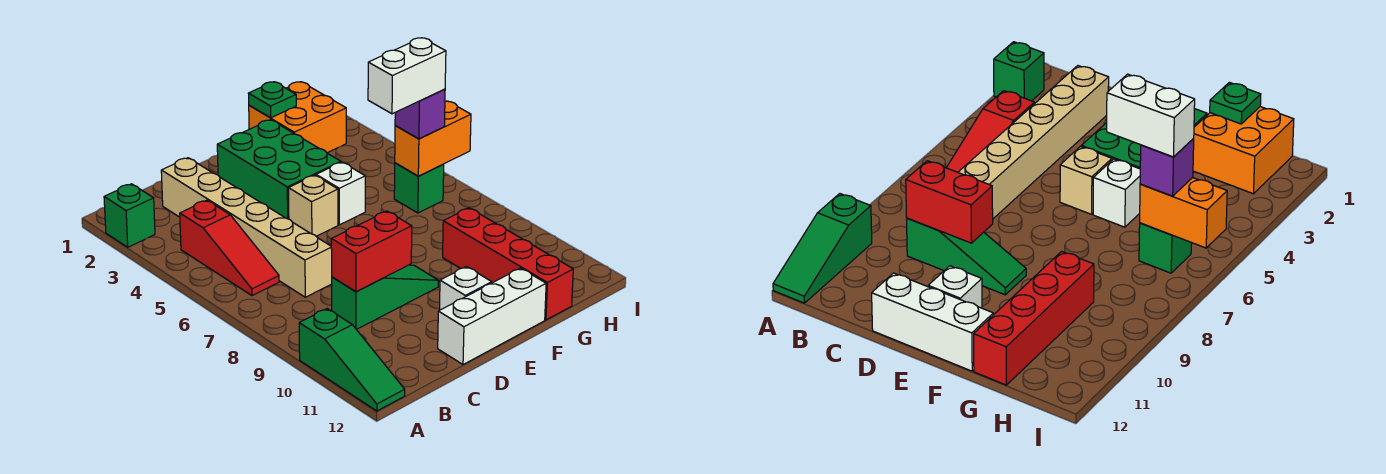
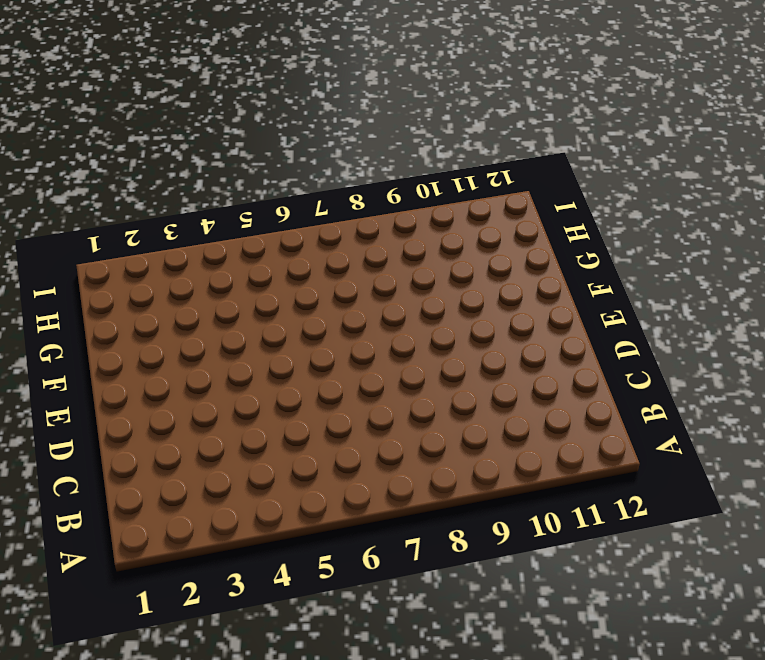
none -> green 1x1 brick [104,184,155,247]
none -> green 1x3 slope [299,309,405,411]
none -> red 1x3 slope [180,200,279,296]

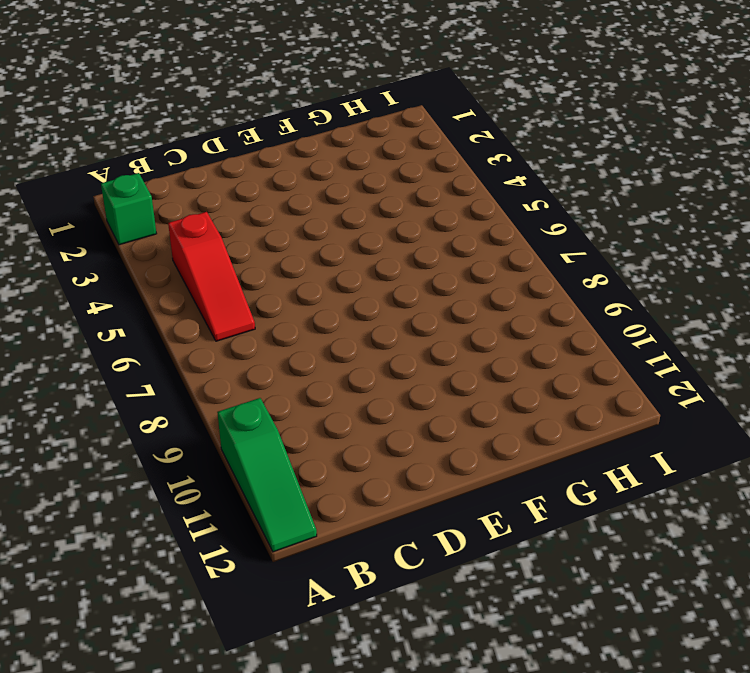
none -> tan 1x6 brick [161,158,332,297]
none -> green 1x3 slope [332,265,439,330]
none -> white 1x3 brick [438,268,546,365]

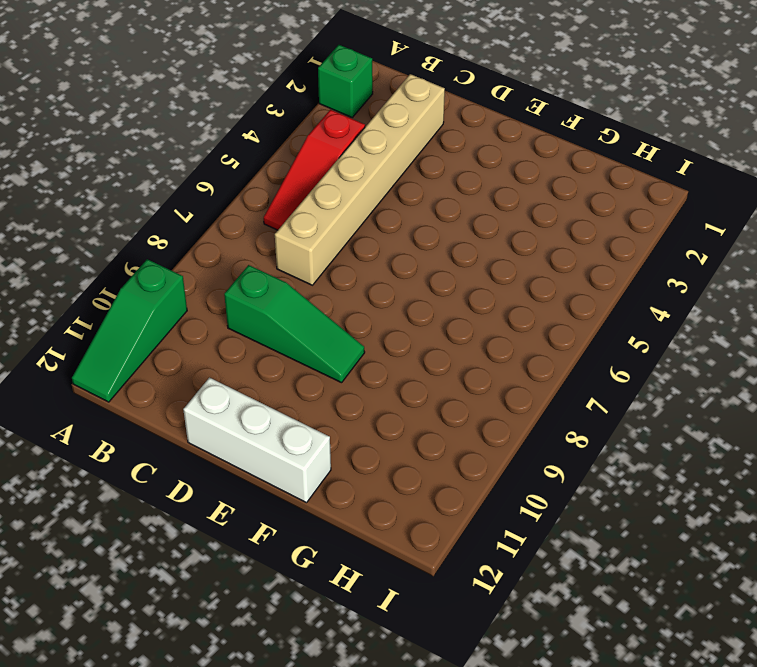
none -> green 2x3 brick [217,120,341,219]
none -> tan 1x1 brick [289,175,338,236]
none -> white 1x1 brick [439,267,492,310]

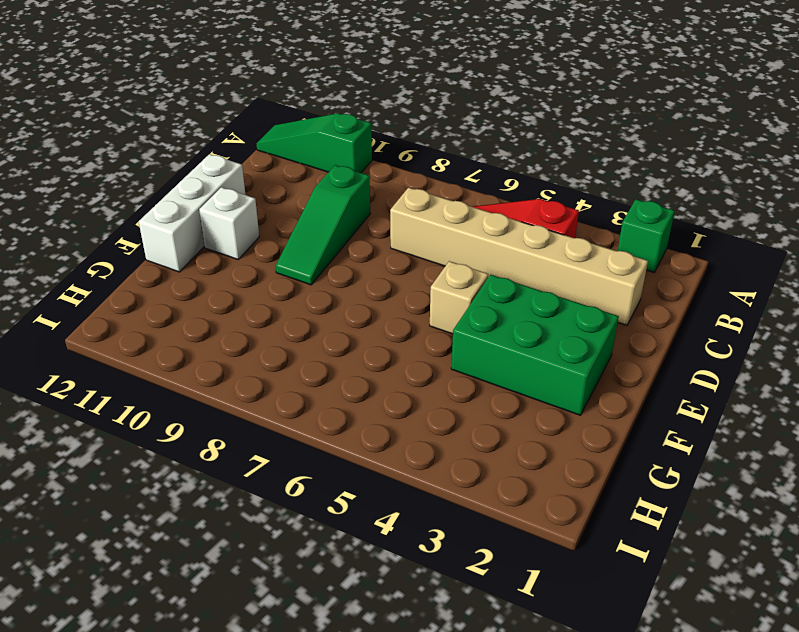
none -> white 1x1 brick [316,162,365,225]
none -> orange 2x2 brick [249,82,346,153]
none -> red 1x4 brick [443,208,573,320]

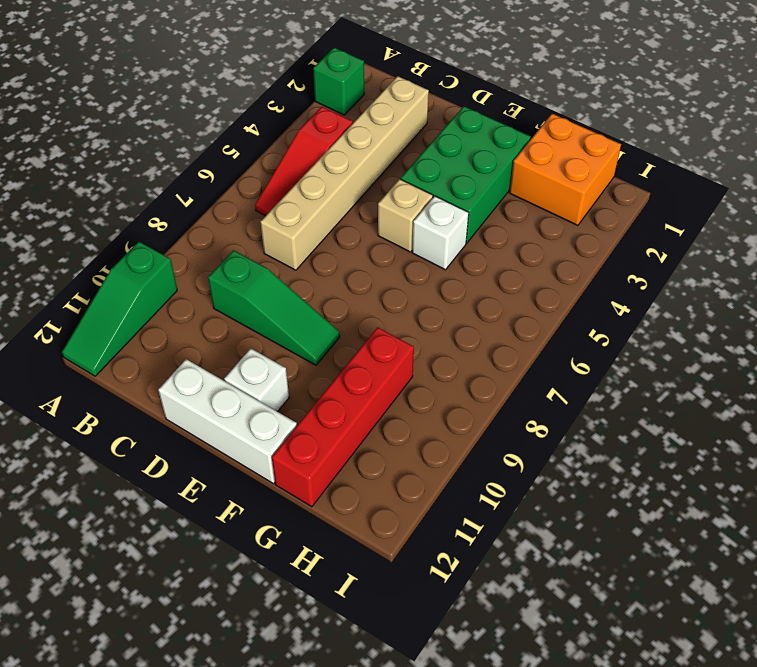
none -> green 1x1 brick [394,163,444,213]
none -> red 1x2 brick [331,211,412,292]
none -> green 1x1 plate [248,82,296,118]

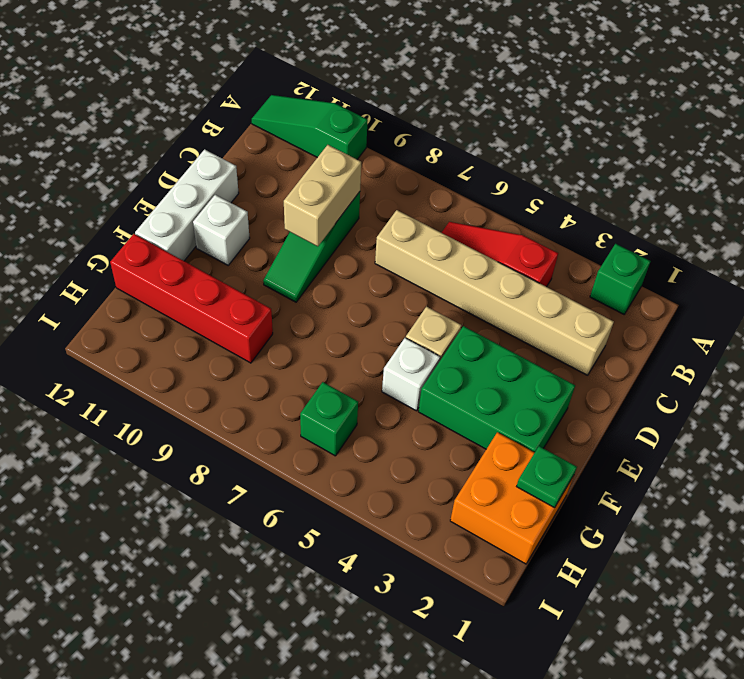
tan 1x2 brick [284,145,361,246] -> red 1x2 brick [331,211,412,292]
none -> orange 1x2 brick [395,101,471,176]
none -> purple 1x1 brick [395,89,445,139]
none -> white 1x2 brick [368,38,446,114]

